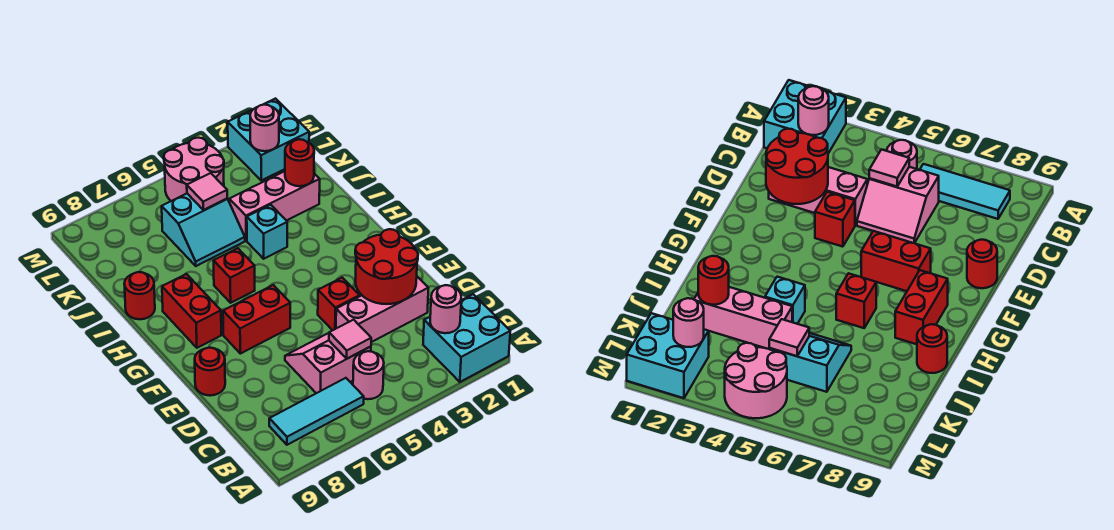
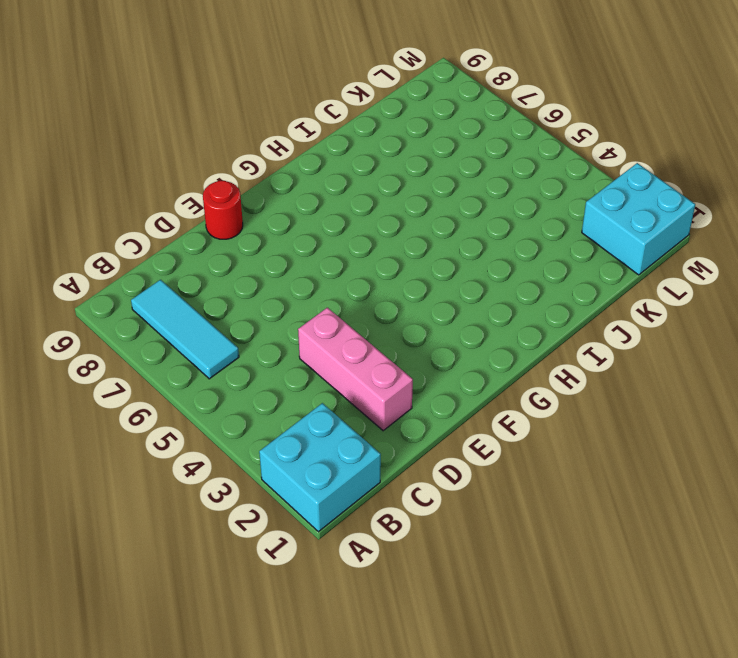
none -> pink 1x1 round brick [353,351,384,399]
none -> pink 2x2 slope [285,333,371,393]
none -> red 1x1 brick [318,278,360,330]

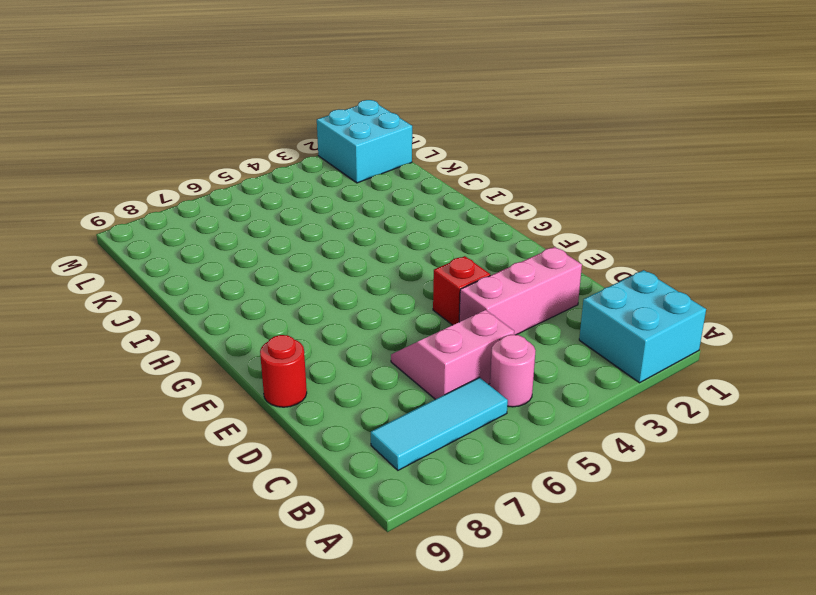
none -> red 1x2 brick [223,285,290,354]
none -> red 1x2 brick [162,274,221,348]
none -> red 1x1 brick [214,248,255,303]

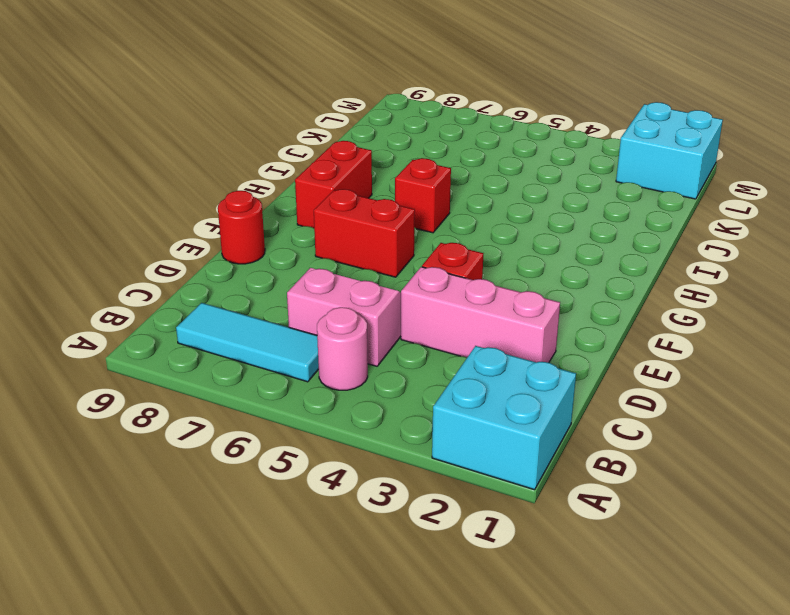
none -> cyan 1x1 brick [247,205,287,259]
none -> red 1x1 round brick [124,272,155,319]
none -> pink 1x3 brick [229,171,320,241]

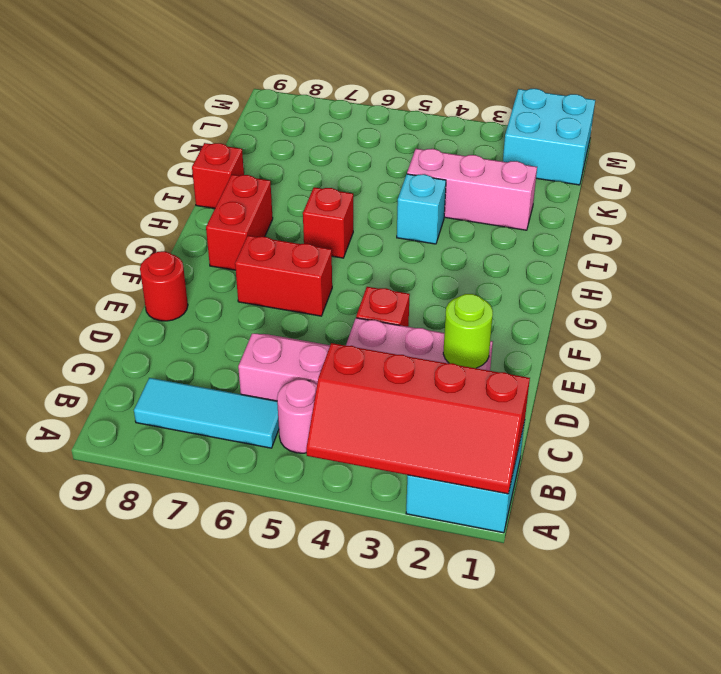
red 2x4 slope [306,343,530,494] -> pink 1x1 round brick [430,285,461,333]
lime 1x1 round brick [443,294,493,368] -> red 2x2 round brick [355,229,418,304]
red 1x1 brick [192,143,244,209] -> red 1x1 round brick [124,272,155,319]
none -> cyan 2x2 slope [162,194,245,266]
none -> pink 2x2 round brick [164,138,224,201]
none -> pink 1x1 tile [329,320,371,359]

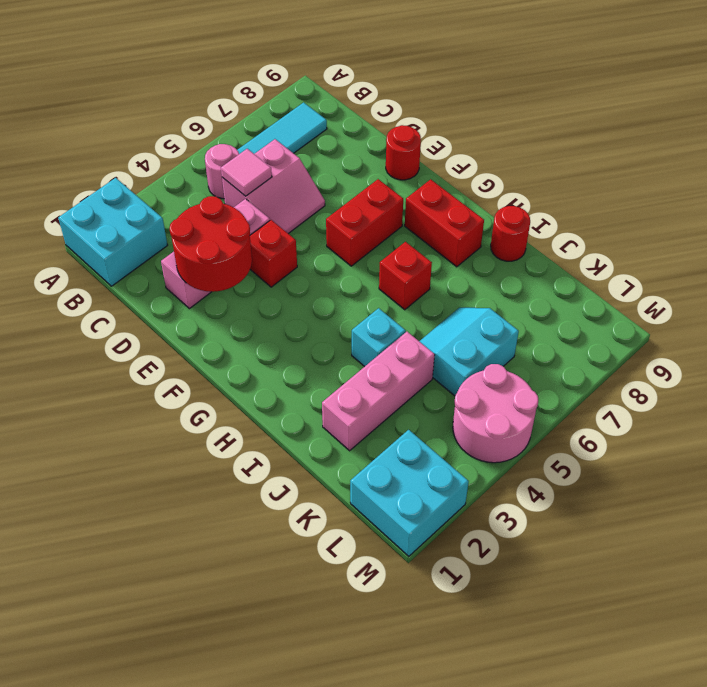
none -> pink 1x1 round brick [430,285,461,333]
none -> red 1x1 round brick [285,139,314,186]
none -> pink 1x1 tile [187,173,227,210]

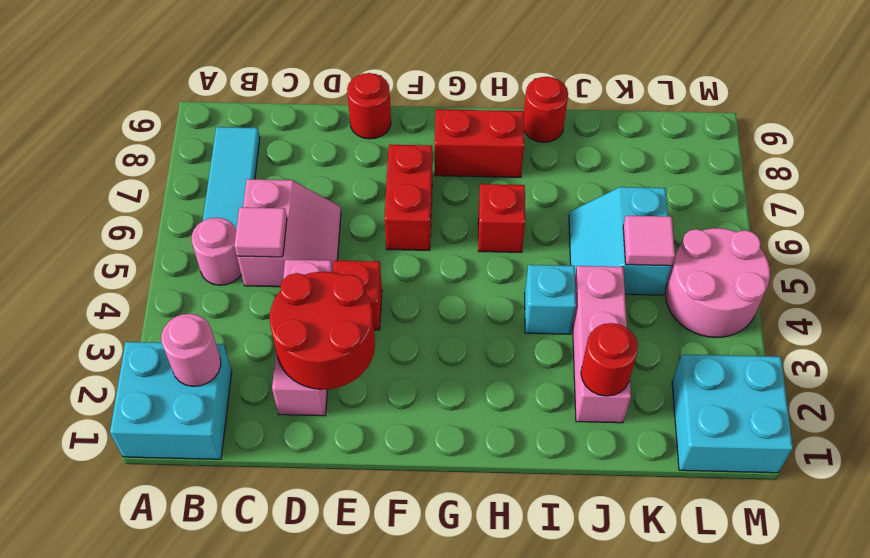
none -> pink 1x1 round brick [250,105,279,151]

